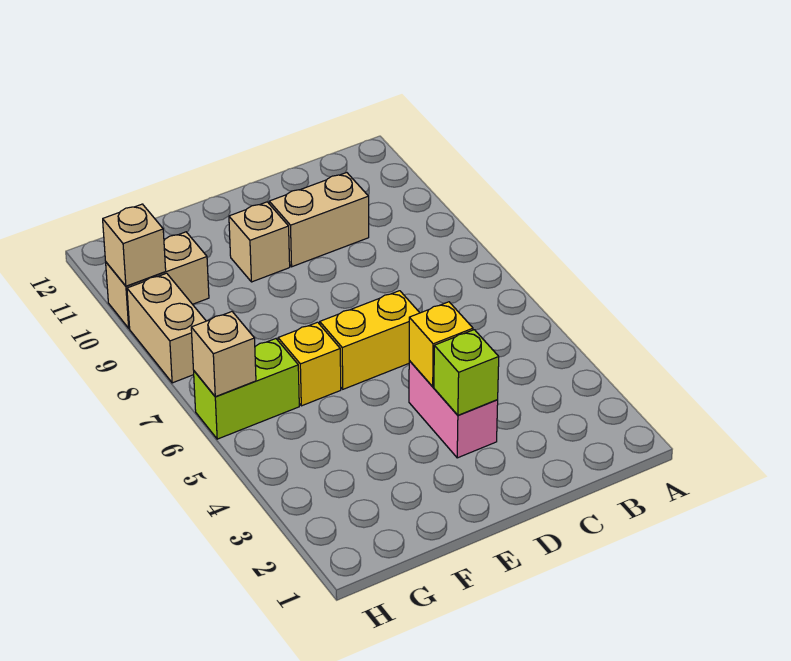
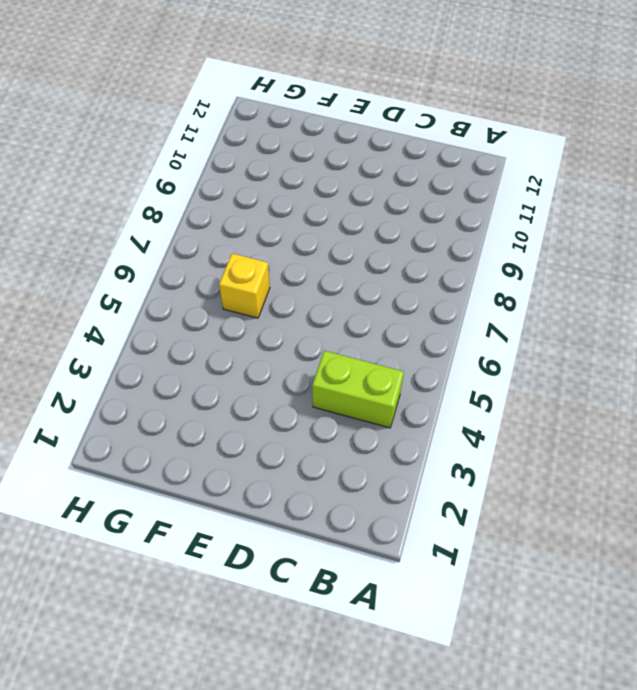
lime 1x2 brick [312,351,404,428] -> lime 1x2 brick moved to [194,339,299,439]
none -> tan 1x2 brick [269,173,369,267]
none -> pink 1x2 brick [409,360,498,458]
none -> yellow 1x2 brick [320,291,419,389]

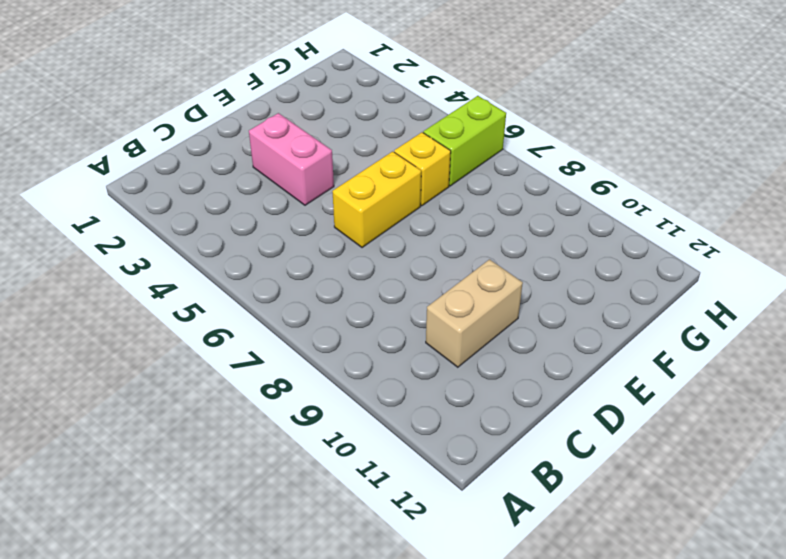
none -> tan 1x1 brick [229,202,290,282]
none -> tan 1x2 brick [106,232,209,328]
none -> tan 1x2 brick [127,273,206,383]

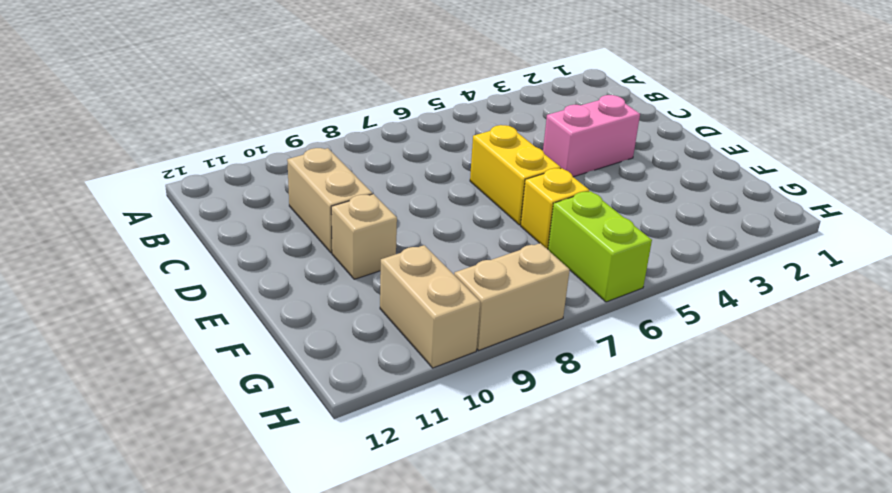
none -> lime 1x1 brick [434,330,499,415]
none -> yellow 1x1 brick [409,302,473,387]
none -> tan 1x1 brick [191,312,256,397]

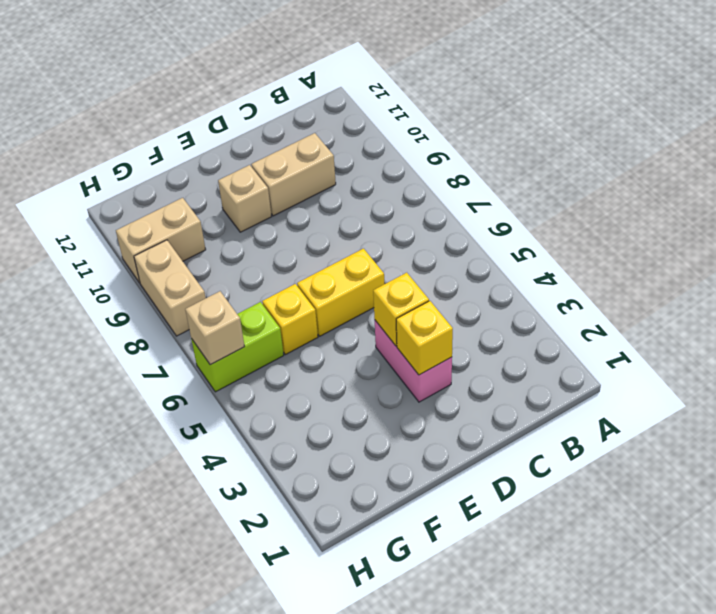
yellow 1x1 brick [396,301,453,375] -> lime 1x1 brick [434,330,499,415]
none -> tan 1x1 brick [103,204,166,286]

